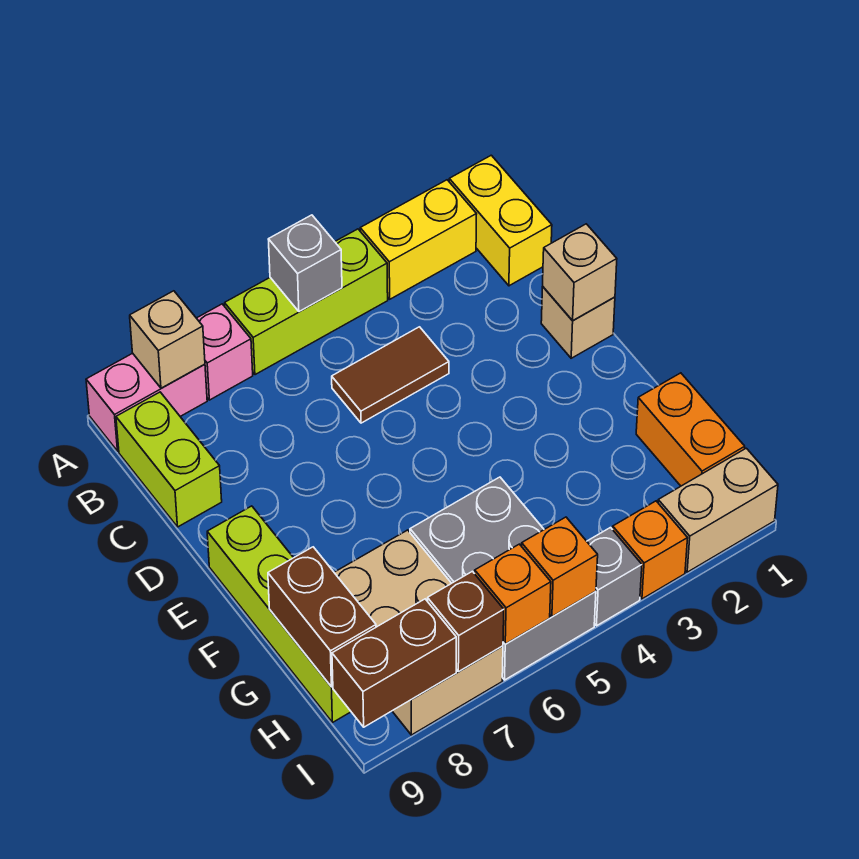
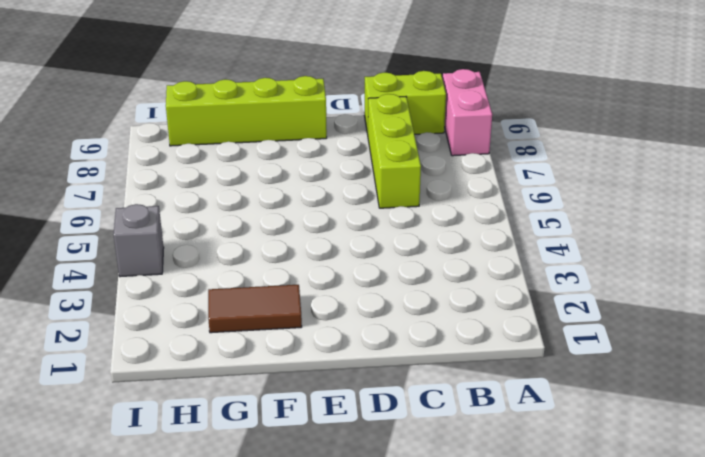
lime 1x3 brick [368,94,421,208] -> lime 1x3 brick moved to [225,229,388,375]
brown 1x2 tile [208,285,302,333] -> brown 1x2 tile turned to [332,327,449,423]
none -> yellow 1x2 brick [449,155,552,286]
none -> yellow 1x2 brick [360,180,476,299]
none -> pink 1x1 brick [197,304,253,400]

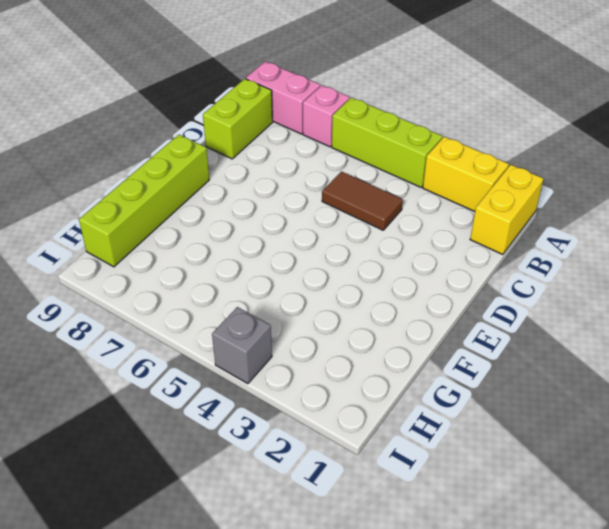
none -> tan 1x1 brick [541,287,615,358]
none -> orange 1x2 brick [636,373,745,486]
none -> grey 2x3 brick [410,477,596,680]

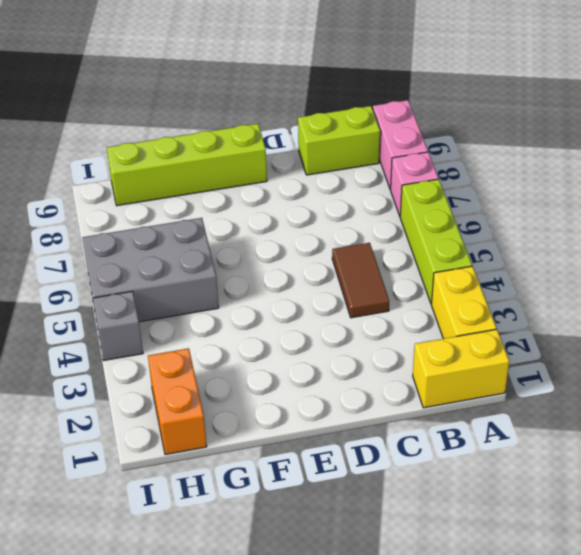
orange 1x2 brick [148,348,207,455] -> orange 1x2 brick turned to [636,373,745,486]
none -> tan 1x1 brick [541,287,615,358]
none -> tan 2x3 brick [334,530,503,735]
none -> tan 1x2 brick [658,448,778,572]

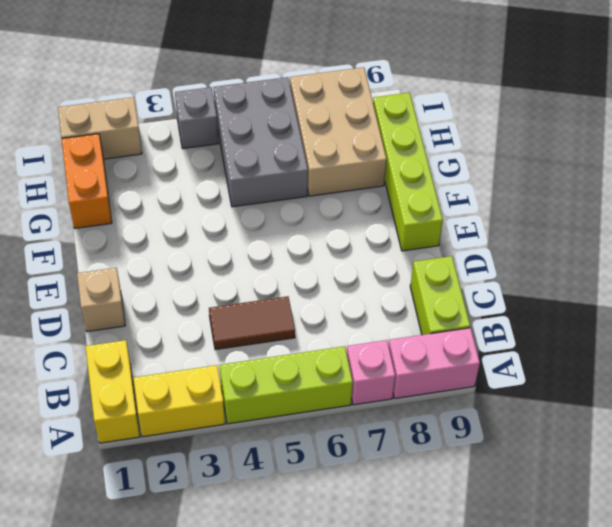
none -> orange 1x1 brick [613,501,688,599]
none -> grey 1x1 brick [268,215,342,311]
none -> tan 1x1 brick [130,291,205,388]

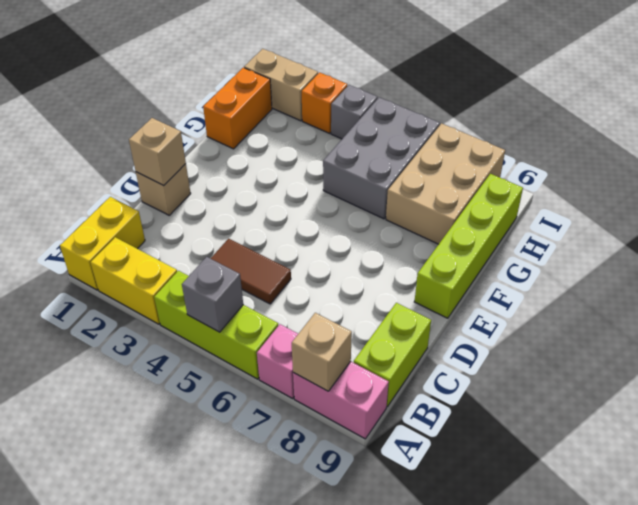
none -> brown 1x2 brick [268,547,376,687]
none -> orange 1x1 brick [522,517,598,617]
none -> orange 1x1 brick [475,544,551,644]

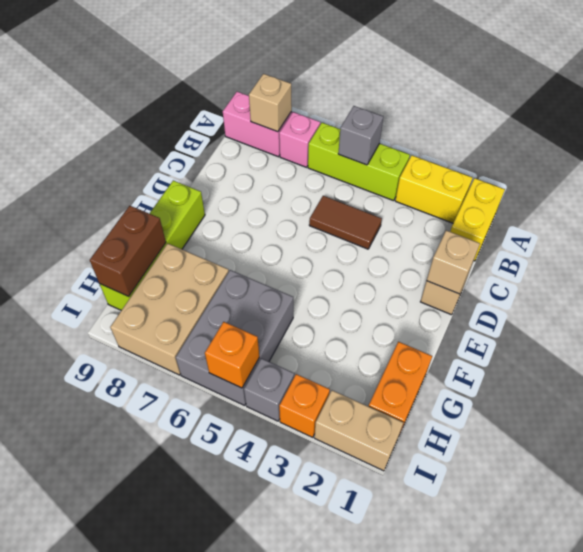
none -> lime 1x2 brick [116,392,222,527]
none -> orange 1x1 brick [475,544,551,644]
none -> brown 1x1 brick [428,571,504,672]

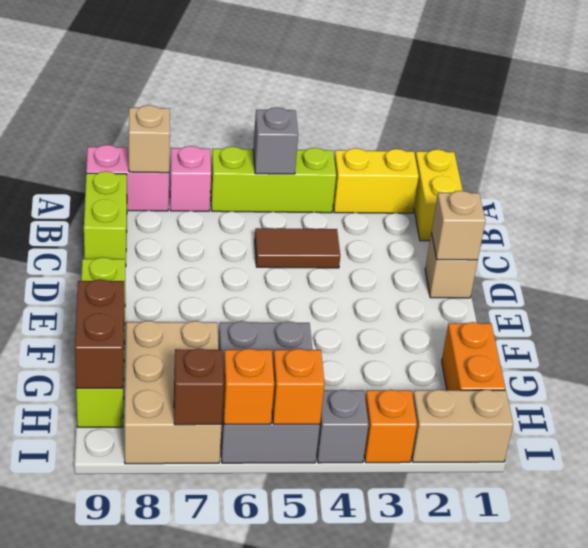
none -> brown 1x2 brick [332,599,456,727]

